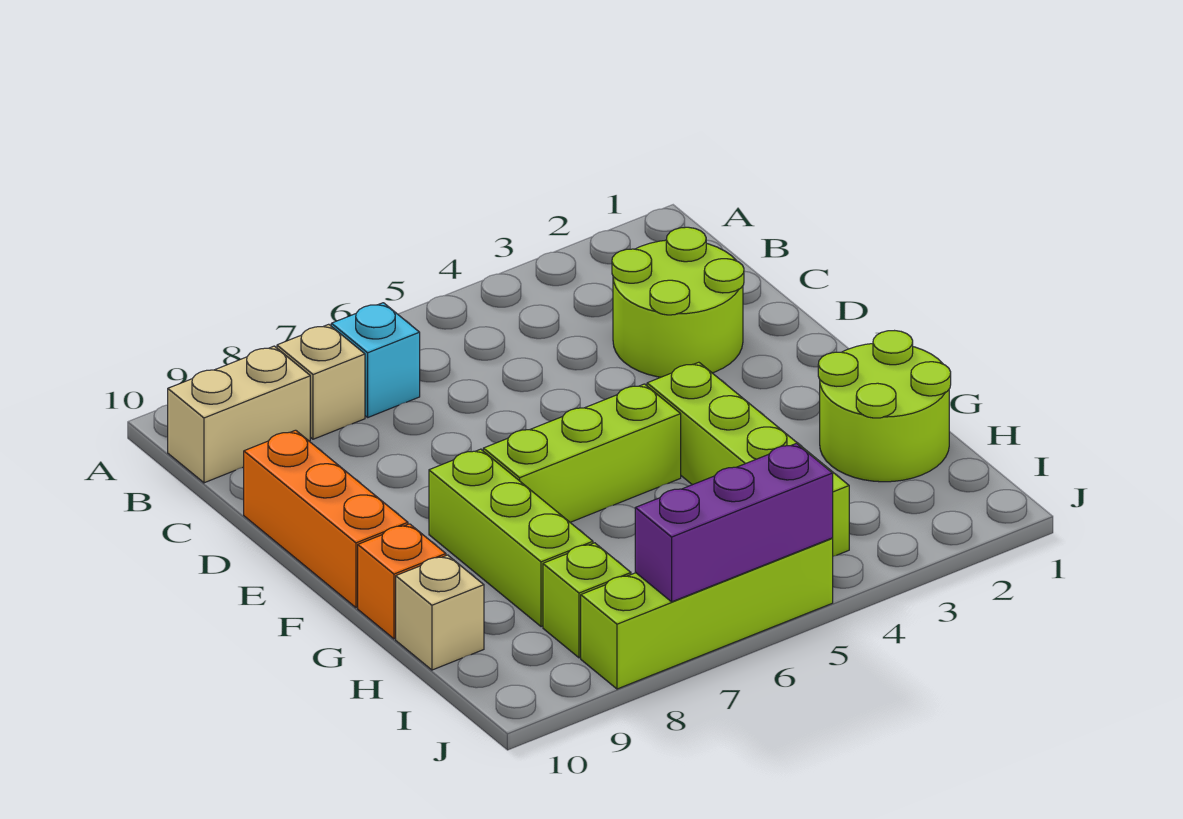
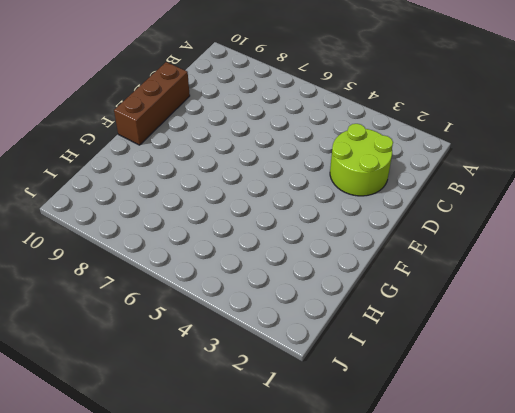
brown 1x3 brick [114,62,190,145] -> orange 1x3 brick [244,430,408,608]
none -> cyan 1x1 brick [331,303,420,417]
none -> tan 1x1 brick [277,324,365,439]
none -> tan 1x2 brick [168,346,310,483]

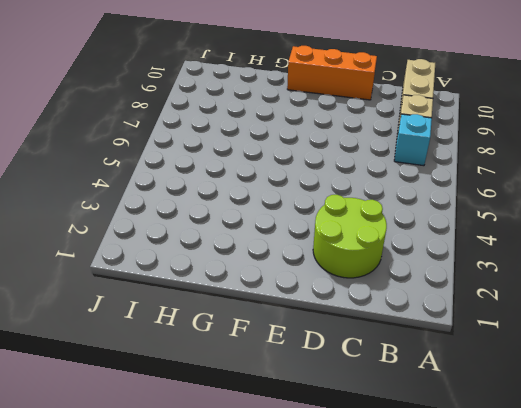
none -> lime 1x4 brick [647,362,849,556]
none -> lime 1x3 brick [483,384,681,522]
none -> lime 1x3 brick [429,449,593,627]

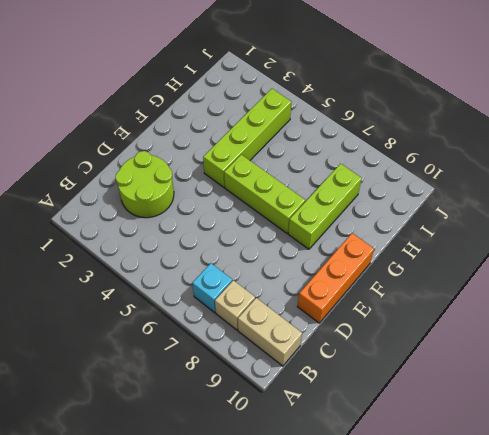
none -> lime 2x2 round brick [818,331,951,482]
none -> orange 1x1 brick [358,524,446,639]
none -> tan 1x1 brick [396,555,484,670]

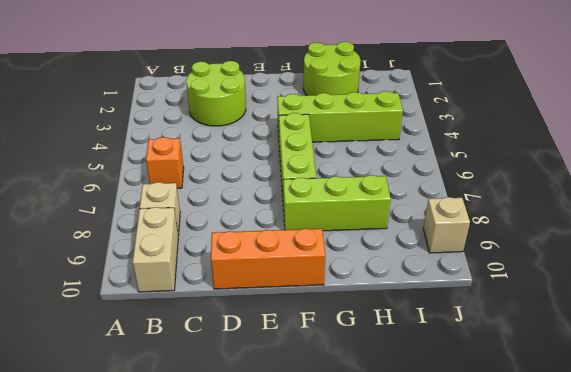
orange 1x1 brick [146,137,184,188] -> orange 1x1 brick moved to [358,524,446,639]
tan 1x1 brick [423,197,470,253] -> tan 1x1 brick moved to [396,555,484,670]
none -> cyan 1x1 brick [331,303,420,417]
none -> lime 1x1 brick [543,543,631,658]
none -> lime 1x4 brick [581,538,833,689]

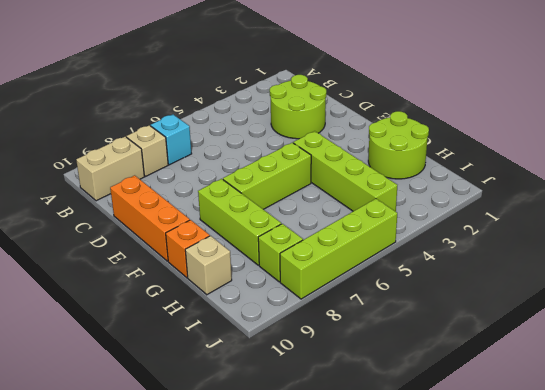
none -> purple 1x3 brick [635,443,833,602]

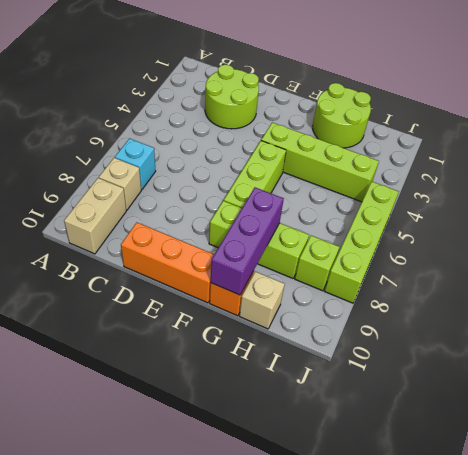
purple 1x3 brick [211,187,284,295] -> purple 1x3 brick moved to [635,443,833,602]

